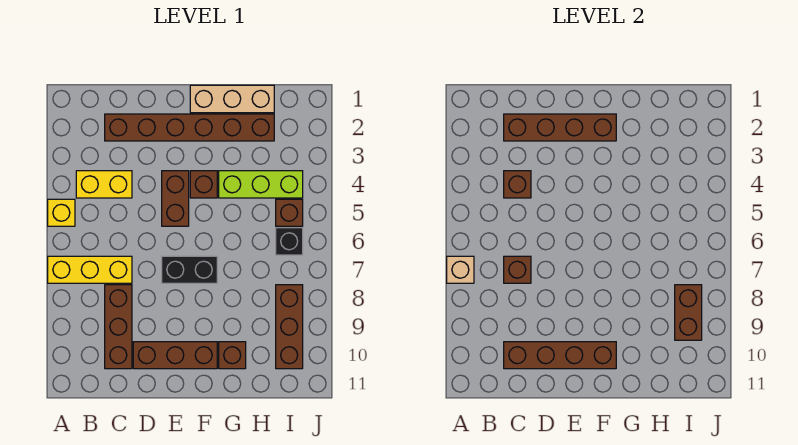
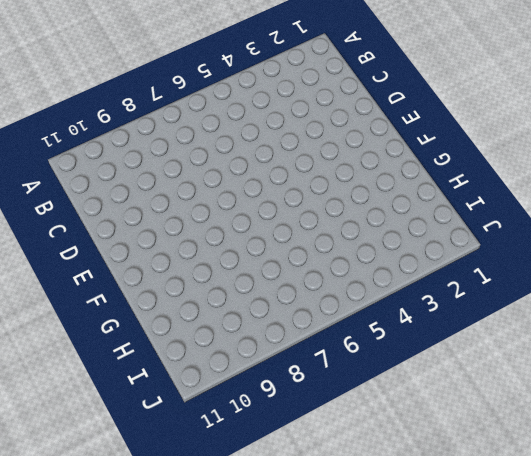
none -> yellow 1x1 brick [48,199,75,226]
none -> yellow 1x3 brick [48,256,132,283]
none -> yellow 1x2 brick [76,171,132,198]

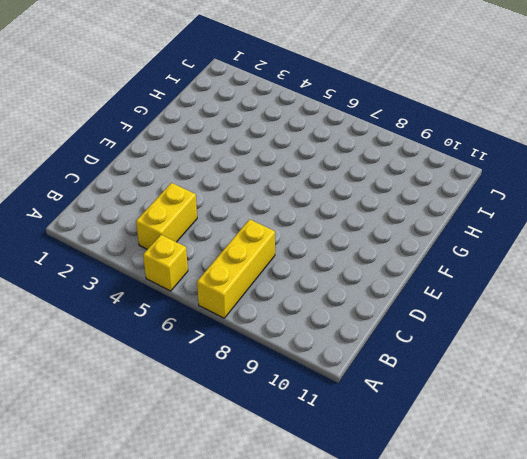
none -> brown 1x6 brick [105,114,274,141]
none -> brown 1x3 brick [105,285,132,369]
none -> brown 1x3 brick [133,342,217,369]

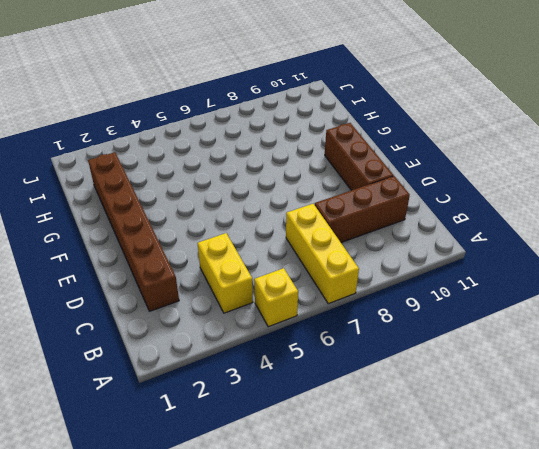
none -> brown 1x2 brick [162,171,189,226]
none -> black 1x2 brick [162,256,217,283]
none -> tan 1x3 brick [190,85,274,113]

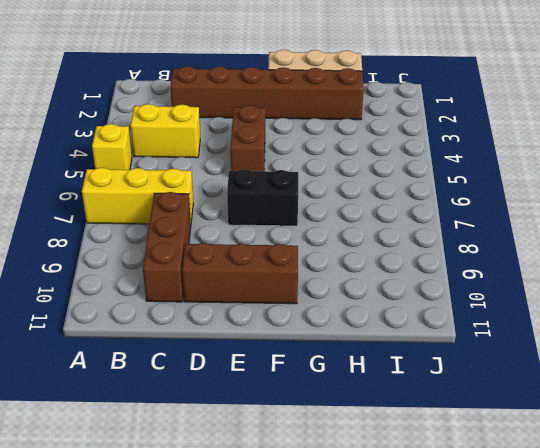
none -> brown 1x1 brick [190,171,217,198]
none -> lime 1x3 brick [219,171,303,198]
none -> brown 1x1 brick [219,342,246,369]

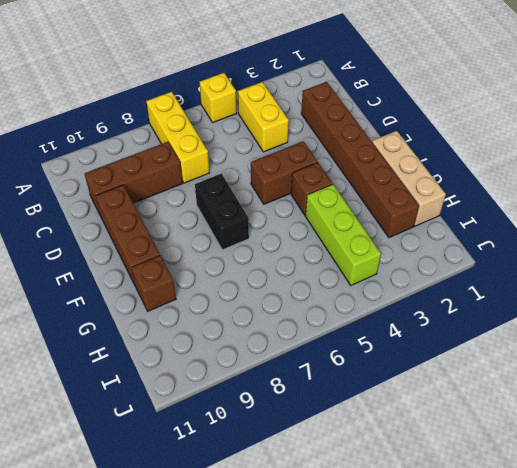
none -> brown 1x1 brick [276,199,303,226]
none -> black 1x1 brick [276,228,303,255]
none -> brown 1x3 brick [276,285,303,369]

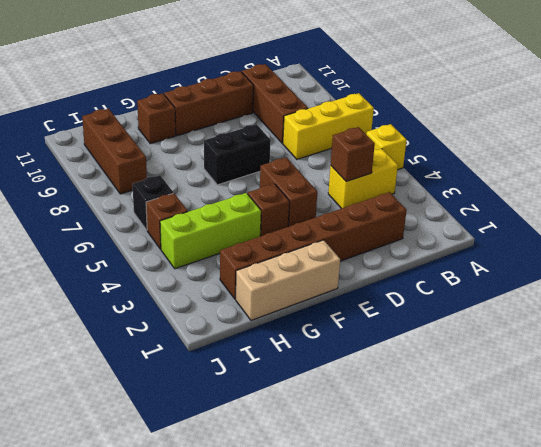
none -> tan 1x1 brick [447,256,474,283]
none -> brown 1x4 brick [504,114,616,141]
none -> brown 1x1 brick [504,256,531,283]

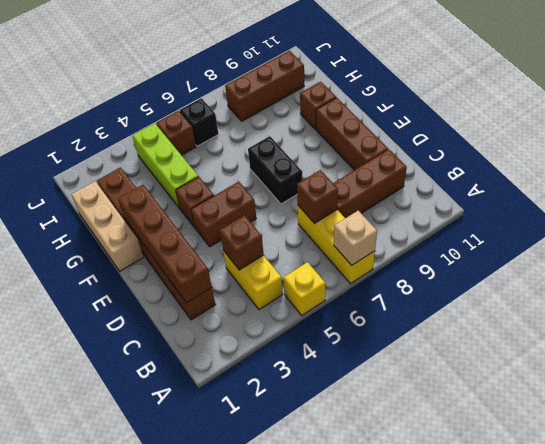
none -> brown 1x4 brick [504,342,616,369]
none -> brown 1x2 brick [675,285,702,340]

